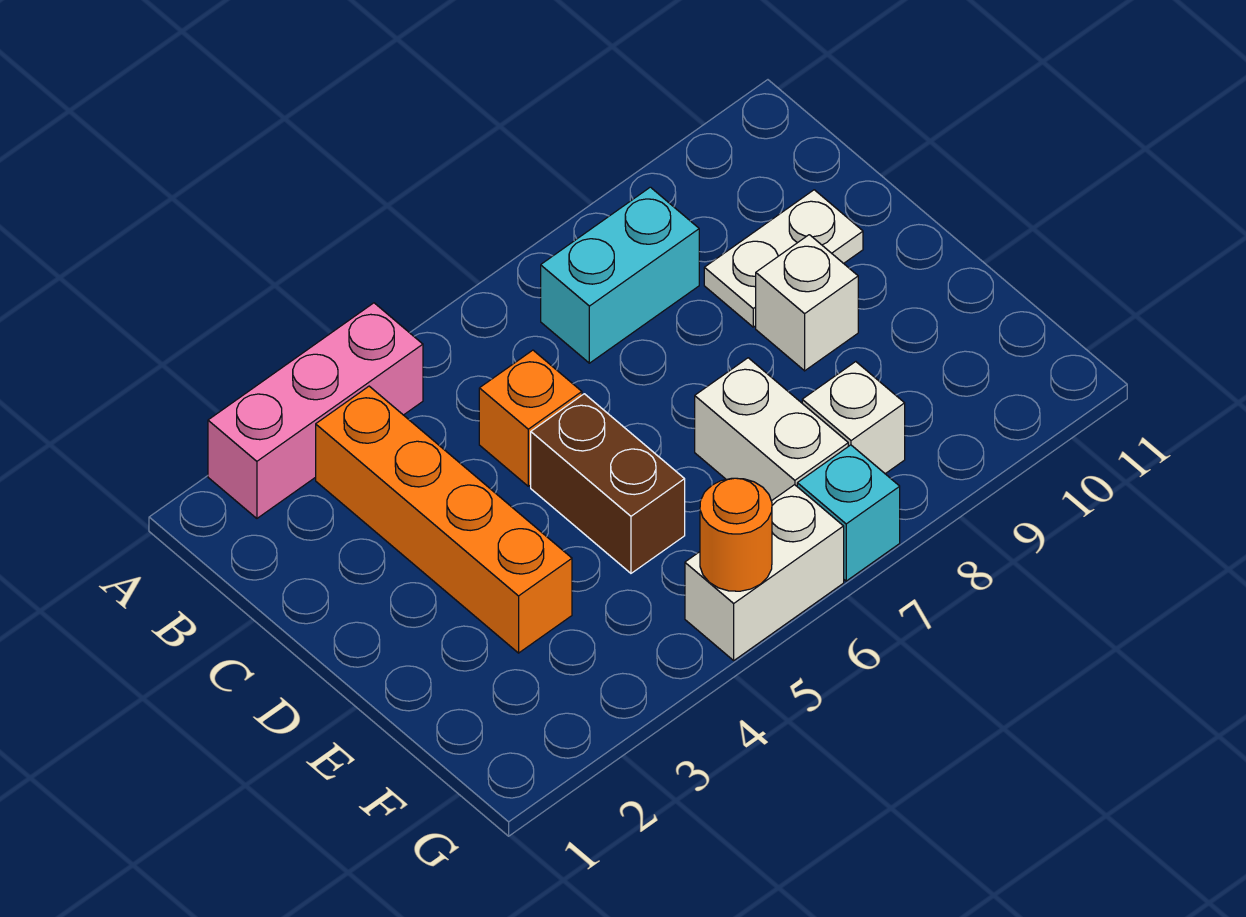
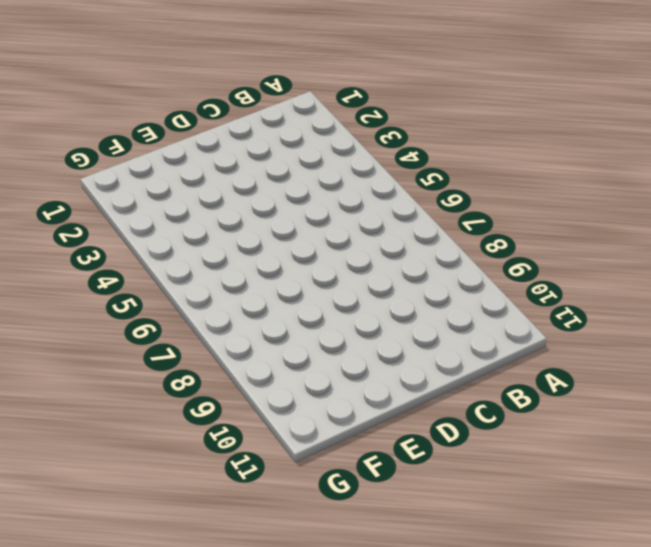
none -> pink 1x3 brick [208,303,423,518]
none -> orange 1x4 brick [316,386,572,653]
none -> cyan 1x2 brick [541,187,699,363]

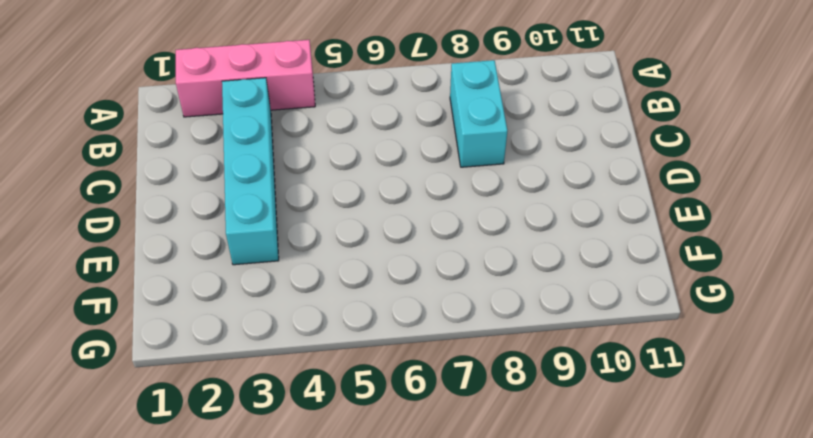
cyan 1x4 brick [222,78,279,265] -> orange 1x4 brick [316,386,572,653]
cyan 1x2 brick [450,60,507,167] -> cyan 1x2 brick turned to [541,187,699,363]
none -> orange 1x1 brick [479,350,582,486]
none -> white 1x2 plate [704,190,863,327]
none -> brown 1x2 brick [531,394,685,573]

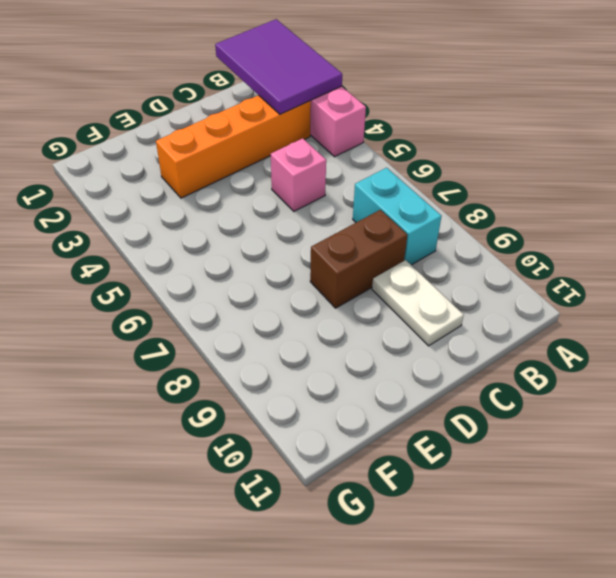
purple 2x3 tile [215,19,342,114] -> none
pink 1x1 brick [271,138,326,211] -> orange 1x1 brick [479,350,582,486]
brown 1x2 brick [310,210,407,308] -> brown 1x2 brick moved to [531,394,685,573]
none -> white 1x1 brick [756,235,858,371]
none -> white 1x2 brick [695,358,848,501]
none -> white 1x1 brick [802,362,905,474]

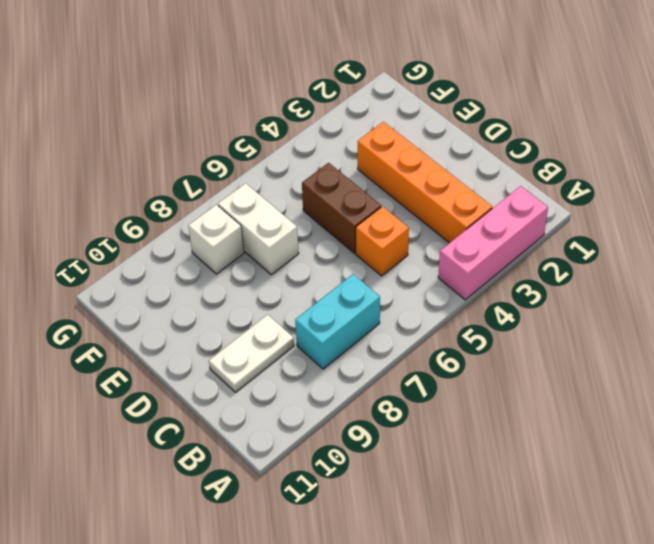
none -> white 1x1 brick [756,235,858,371]
none -> white 1x2 brick [685,485,844,660]
none -> cyan 1x1 brick [797,445,900,581]

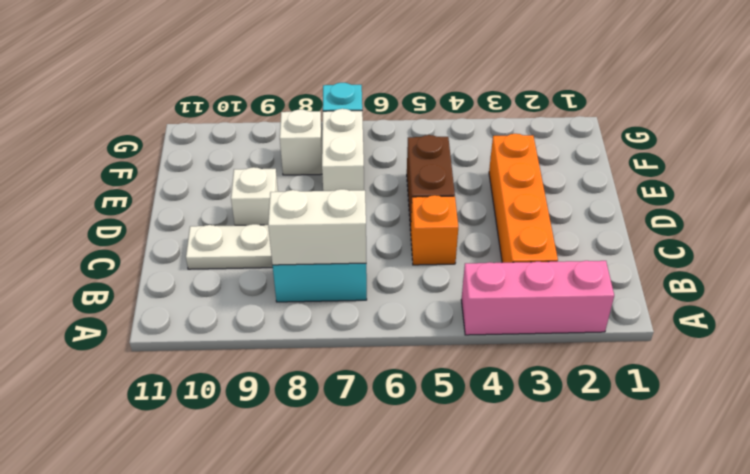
white 1x2 brick [268,189,366,265] -> white 1x2 brick moved to [685,485,844,660]
none -> orange 1x1 round brick [700,478,772,591]

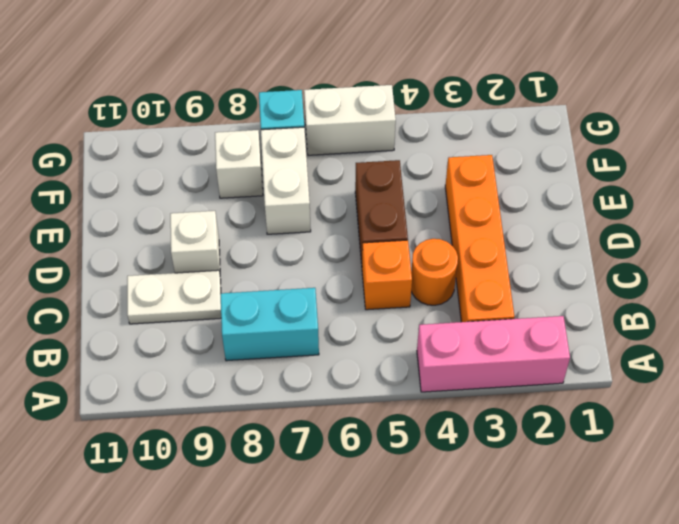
orange 1x1 round brick [411,239,458,305] -> orange 1x1 round brick moved to [700,478,772,591]

